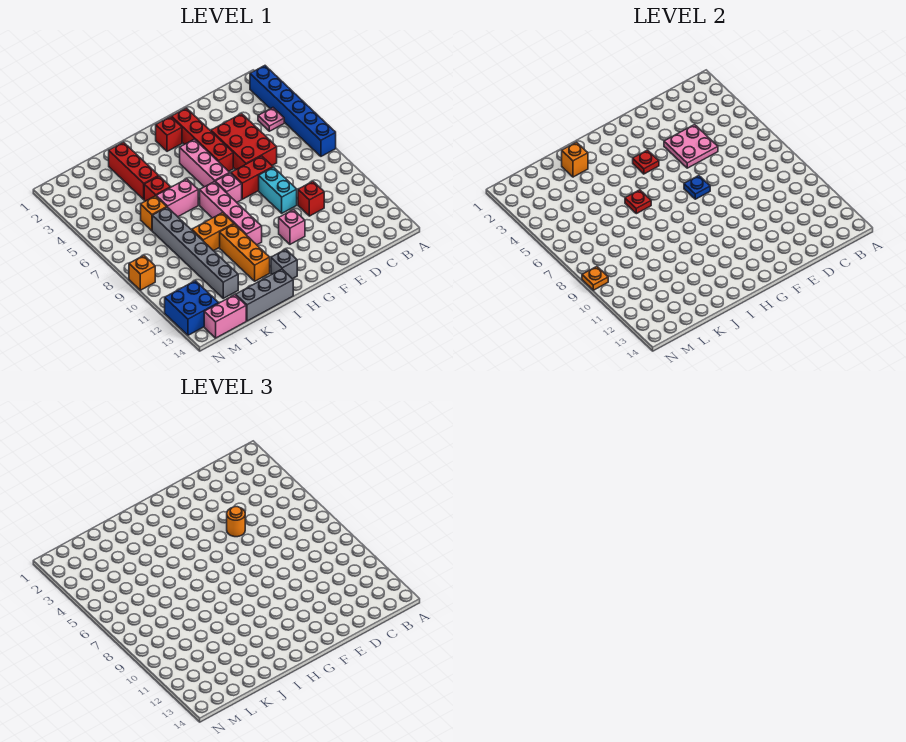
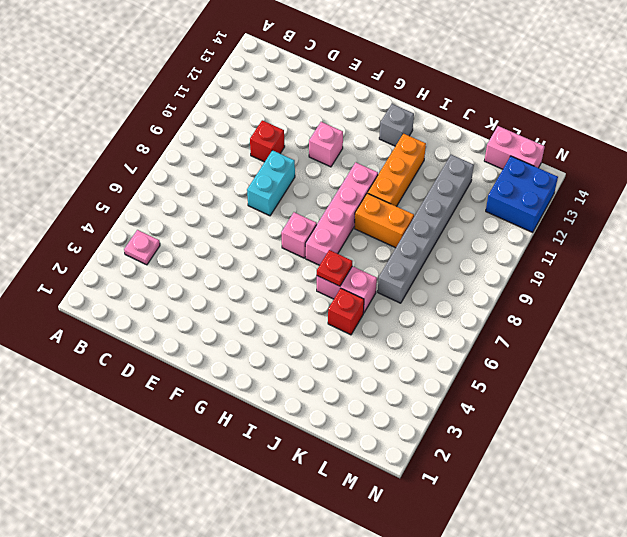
none -> blue 1x6 brick [250,66,336,156]
none -> red 2x3 brick [211,114,277,170]
none -> red 1x2 brick [231,156,273,199]
none -> red 1x4 brick [171,108,233,171]

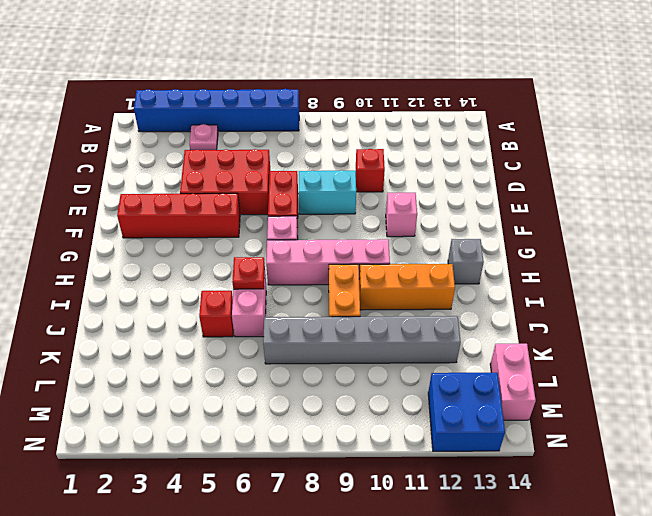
none -> red 1x1 brick [156,117,182,151]
none -> pink 1x3 brick [180,139,230,187]
none -> grey 1x3 brick [236,269,293,321]
none -> red 1x3 brick [109,142,159,199]

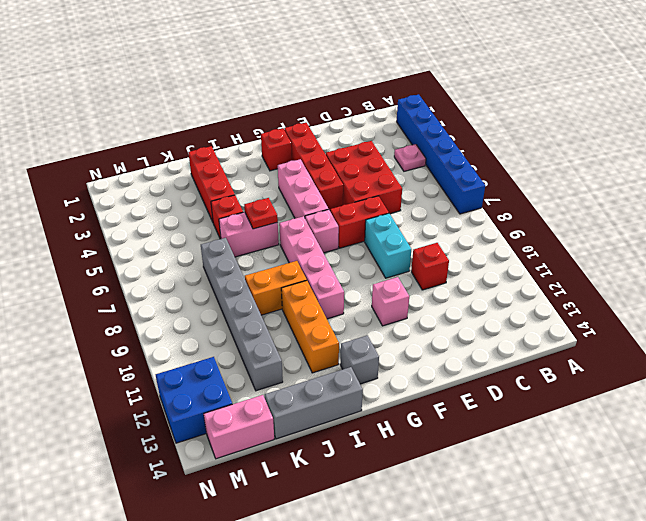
none -> orange 1x1 brick [141,196,167,231]
none -> orange 1x1 brick [129,256,155,290]
none -> pink 2x2 plate [664,125,718,168]
none -> blue 1x1 plate [684,176,710,199]

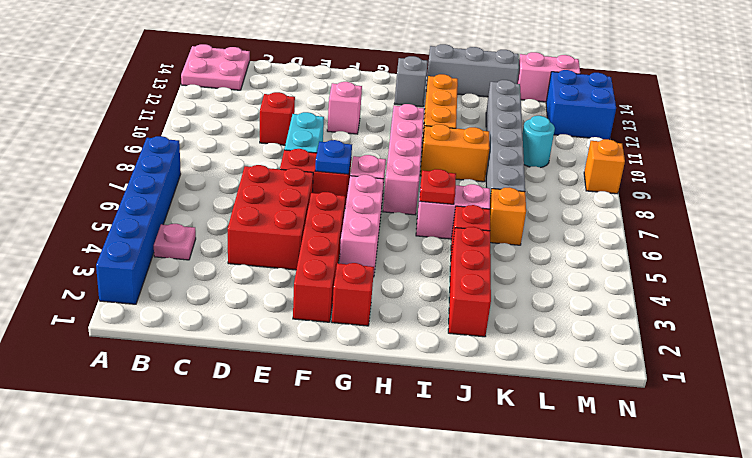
pink 2x2 plate [181,44,250,90] -> pink 2x2 plate moved to [664,125,718,168]
cyan 1x1 round brick [522,116,555,168] -> none
none -> red 1x1 plate [633,150,659,174]
none -> orange 1x1 brick [562,142,588,177]
none -> orange 1x1 plate [582,267,608,290]
none -> orange 1x1 round brick [227,507,245,537]

